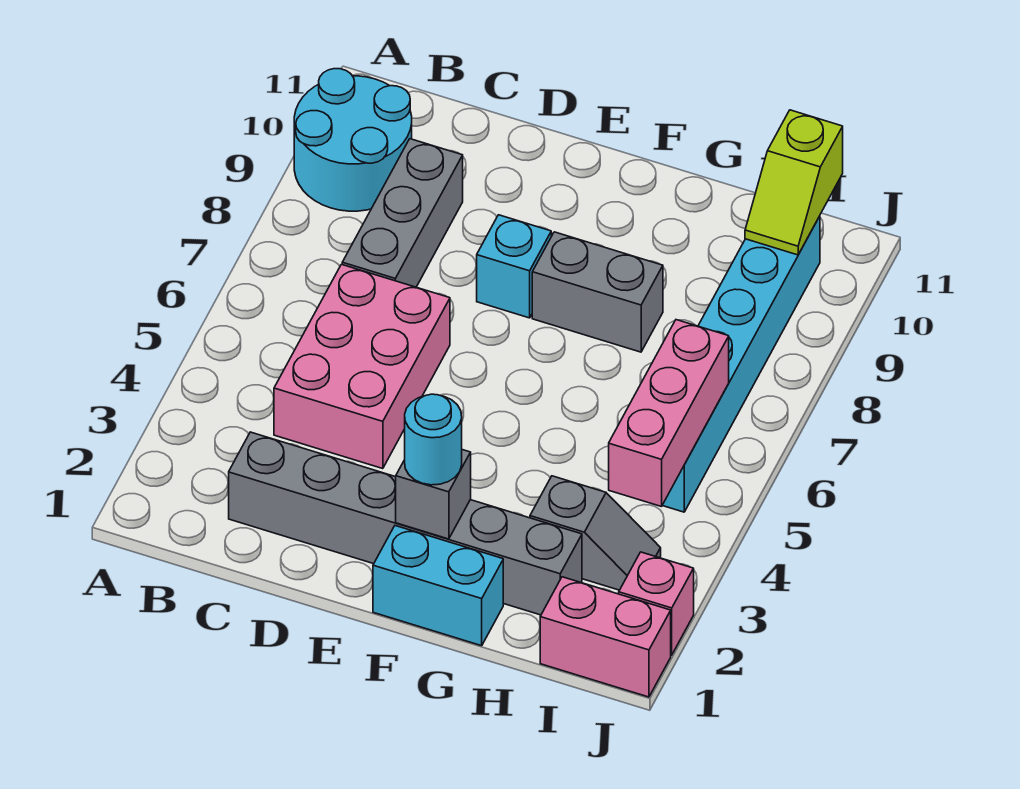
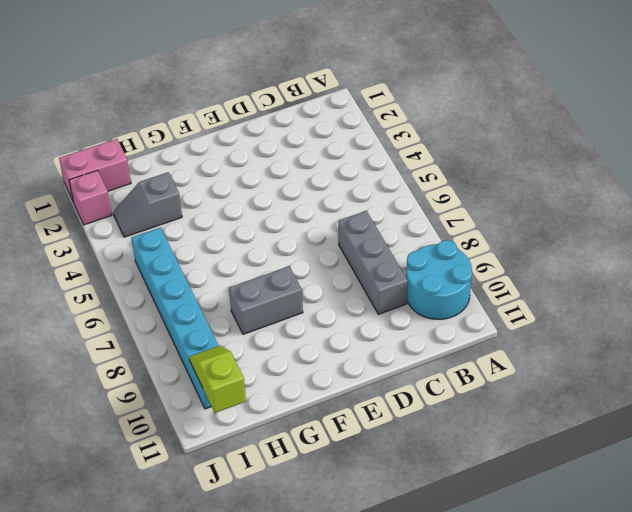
none -> grey 1x6 brick [229,432,582,615]
none -> pink 2x3 brick [274,264,450,469]
none -> cyan 1x1 brick [477,215,551,318]

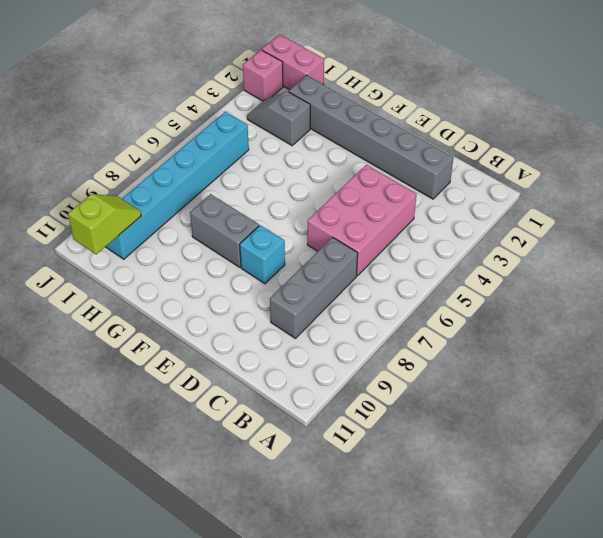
none -> cyan 2x2 round brick [294,69,412,211]
none -> cyan 1x2 brick [373,526,503,646]
none -> grey 1x1 brick [396,450,471,539]

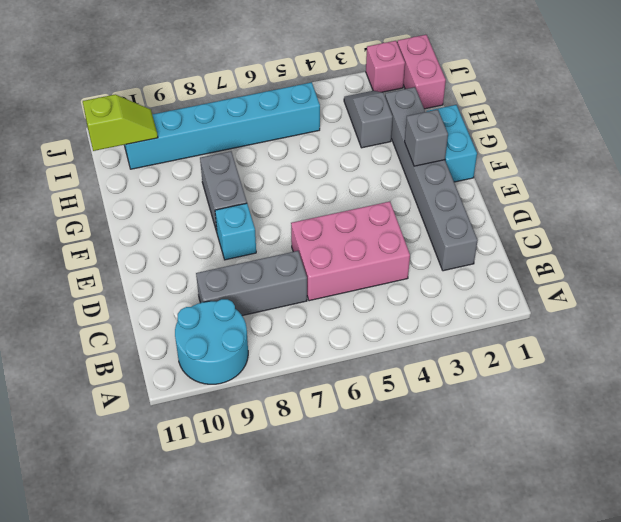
none -> pink 1x3 brick [609,320,729,507]
none -> cyan 1x1 round brick [405,394,462,485]

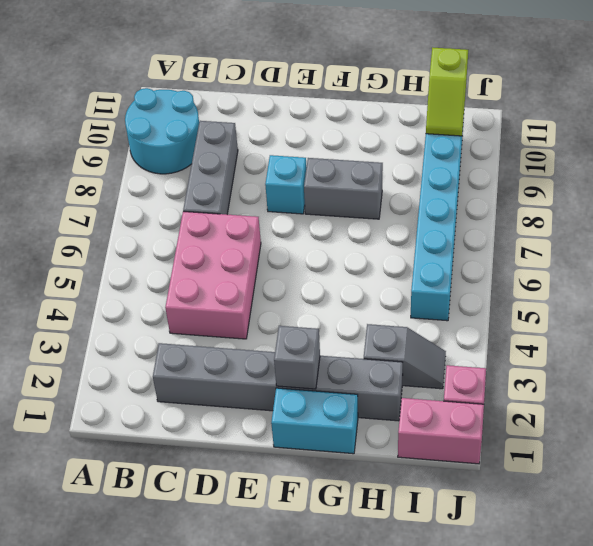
none -> pink 1x3 brick [609,320,729,507]
none -> cyan 1x1 round brick [405,394,462,485]

